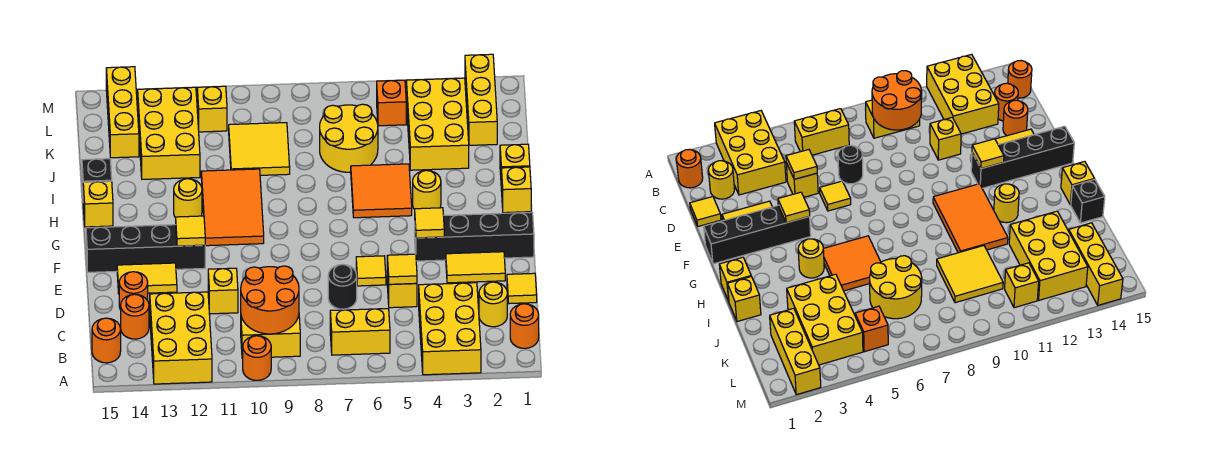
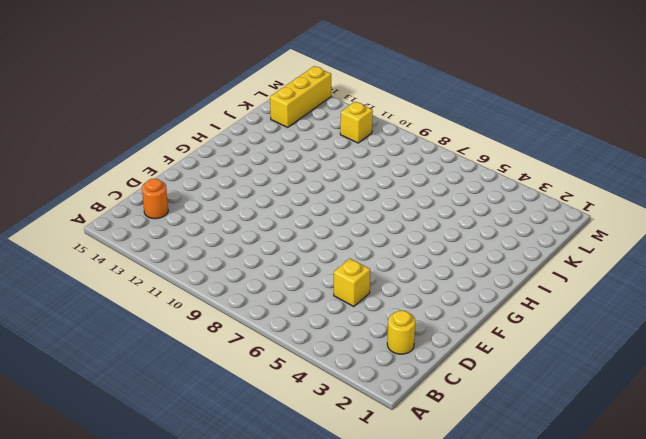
none -> yellow 2x3 brick [419,283,481,375]
none -> orange 1x1 round brick [243,336,271,380]
none -> yellow 2x3 brick [150,292,212,384]
none -> orange 1x1 round brick [510,304,539,348]

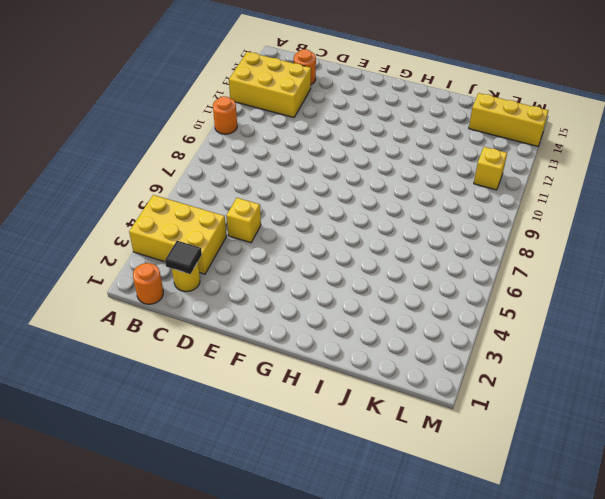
black 1x1 tile [165,241,202,274] -> none
none -> yellow 1x2 brick [330,309,390,355]
none -> yellow 1x2 brick [241,316,300,358]
none -> orange 1x1 round brick [92,318,121,363]
none -> yellow 1x1 tile [507,273,537,304]

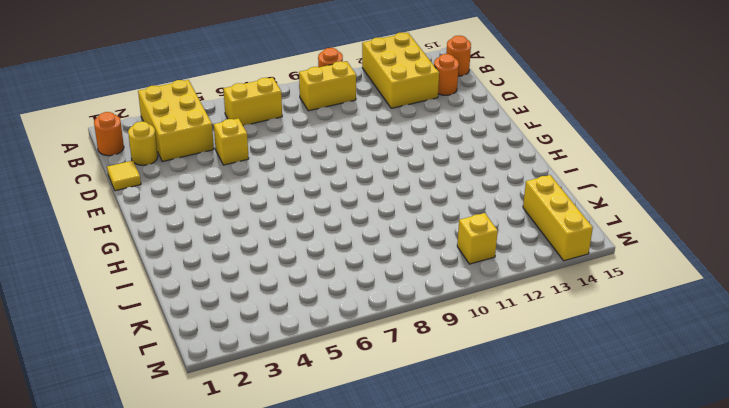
none -> black 1x1 round brick [328,264,357,309]
none -> yellow 1x1 brick [208,268,238,314]
none -> orange 1x1 round brick [119,272,148,310]
none -> yellow 1x2 tile [446,252,505,283]

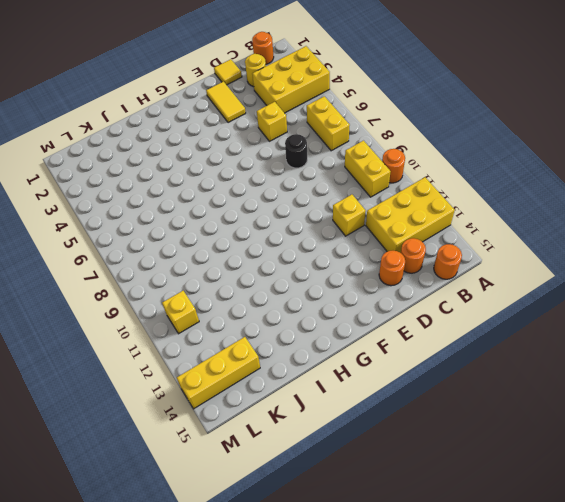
none -> yellow 1x1 tile [356,256,386,286]
none -> yellow 1x2 tile [117,263,177,293]
none -> black 1x4 brick [415,212,534,261]
none -> black 1x4 brick [86,225,205,272]

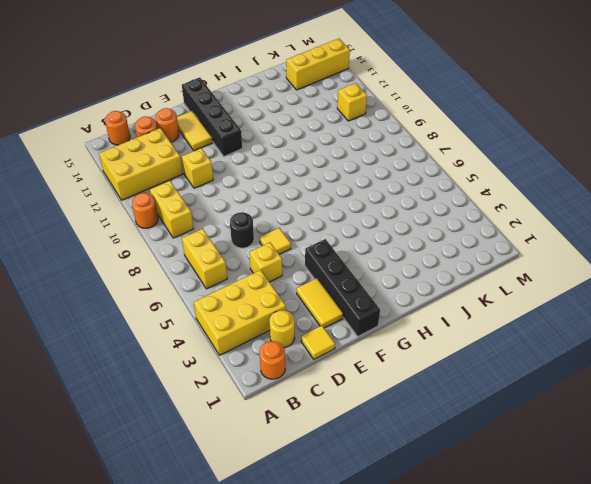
none -> orange 2x3 tile [201,169,264,246]
none -> yellow 1x1 brick [501,167,531,213]
none -> yellow 1x1 round brick [413,170,441,210]
none -> orange 2x2 tile [351,164,412,218]

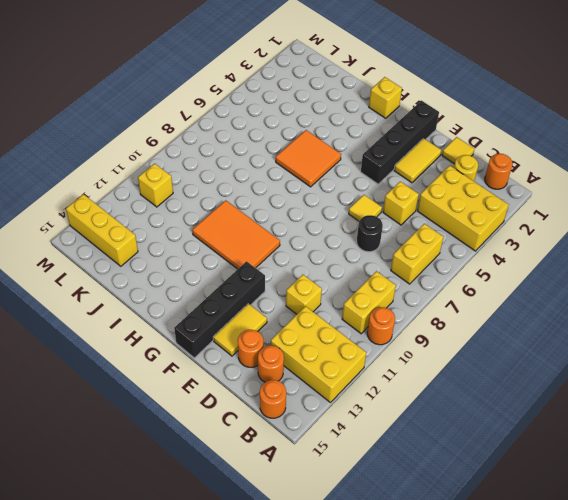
none -> yellow 1x1 round brick [413,170,441,210]
none -> yellow 1x1 round brick [174,179,202,218]
none -> yellow 1x1 brick [83,181,113,227]
none -> yellow 1x1 brick [500,144,530,175]

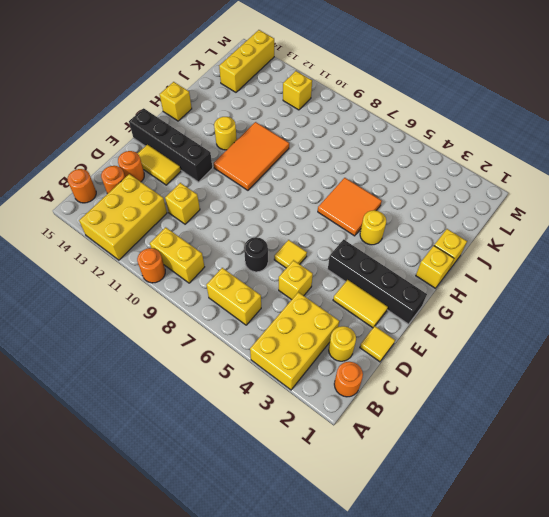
none -> black 1x1 brick [82,159,112,191]
none -> yellow 2x3 brick [406,78,469,170]
none -> yellow 2x2 round brick [320,104,378,172]
none -> yellow 2x2 tile [229,123,290,175]

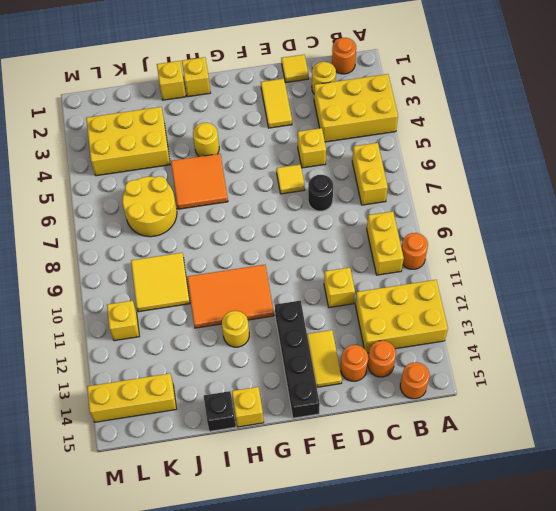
none -> black 1x4 brick [415,212,534,261]
none -> yellow 2x3 brick [138,87,200,179]
none -> yellow 1x3 brick [465,54,497,145]
none -> orange 1x1 brick [377,80,406,126]

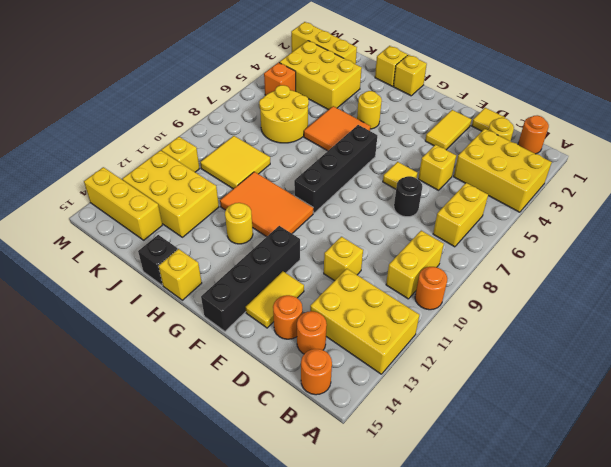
black 1x4 brick [294,125,377,213] -> black 1x4 brick moved to [415,212,534,261]
none -> orange 2x2 round brick [241,266,299,334]
none -> yellow 1x1 tile [387,254,417,284]
none -> yellow 1x1 tile [415,208,444,238]
none -> yellow 1x1 tile [176,216,205,246]

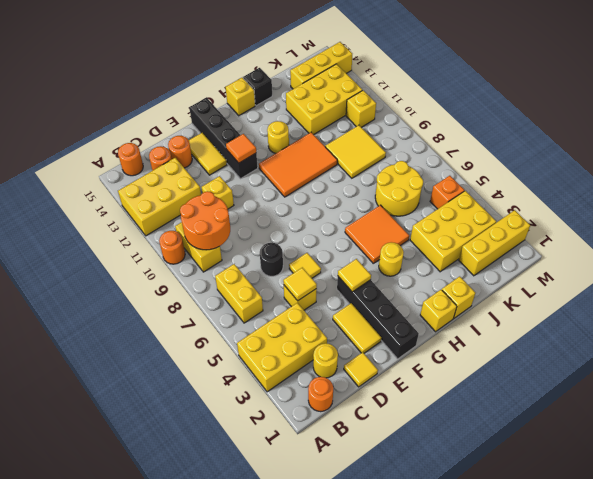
orange 1x1 tile [226,134,256,163] -> yellow 1x1 tile [176,216,205,246]

